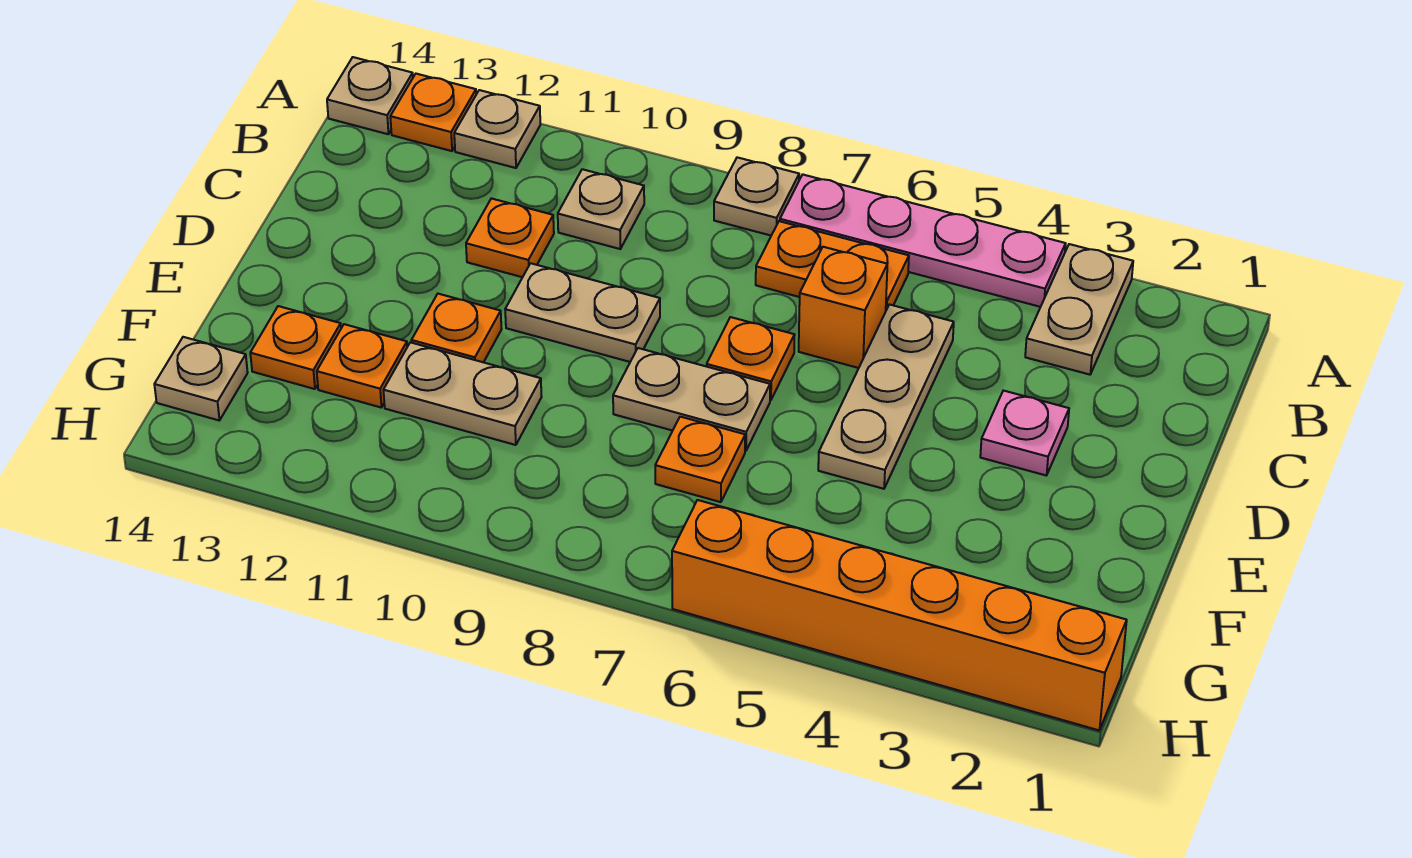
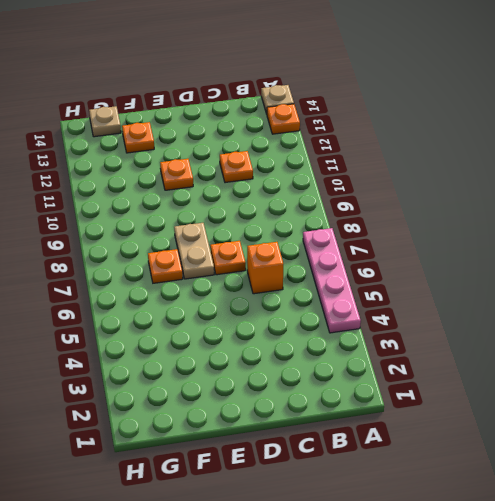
none -> tan 1x2 plate [1025,244,1133,375]
none -> tan 1x1 plate [714,157,799,235]
none -> tan 1x1 plate [454,90,540,168]

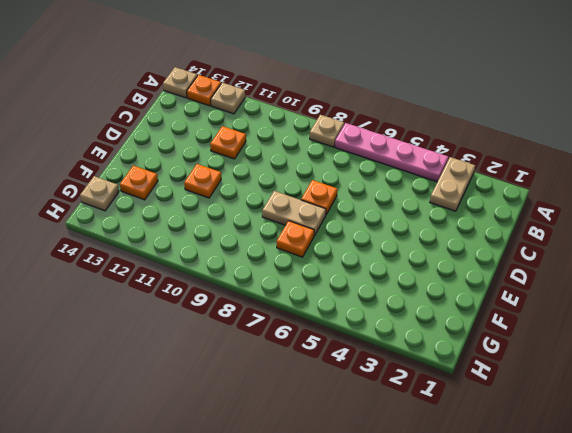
none -> orange 1x2 plate [756,221,909,310]
none -> tan 1x1 plate [558,169,644,249]
none -> tan 1x3 plate [818,304,954,489]

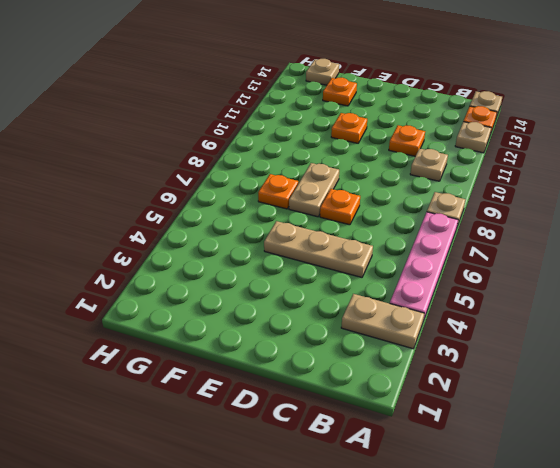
none -> orange 1x2 plate [756,221,909,310]
none -> orange 1x1 brick [799,247,887,368]
none -> pink 1x1 plate [980,391,1069,476]

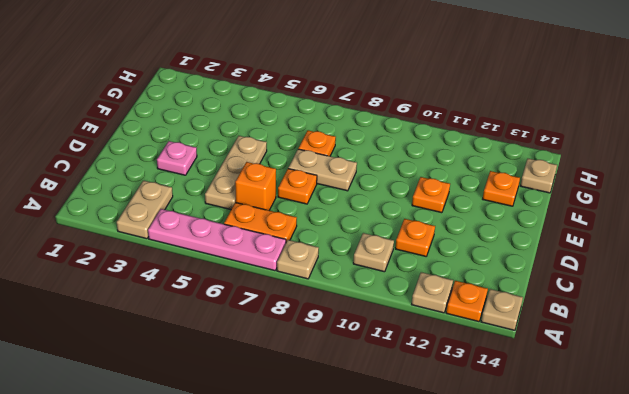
none -> tan 1x2 plate [505,263,660,362]
none -> tan 1x2 plate [383,342,542,445]
none -> orange 1x1 plate [317,324,407,408]

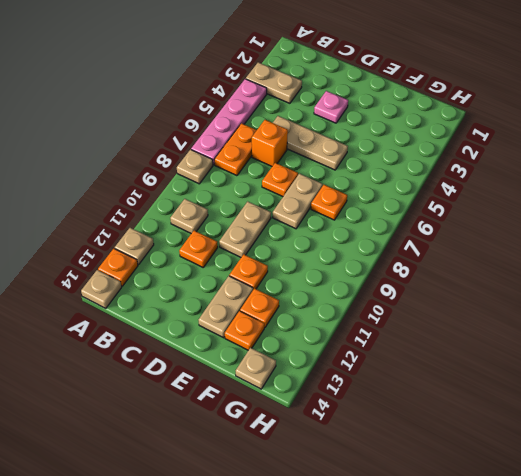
tan 1x2 plate [199,276,253,338] -> tan 1x2 plate moved to [383,342,542,445]
none -> orange 1x6 brick [672,500,1127,730]

